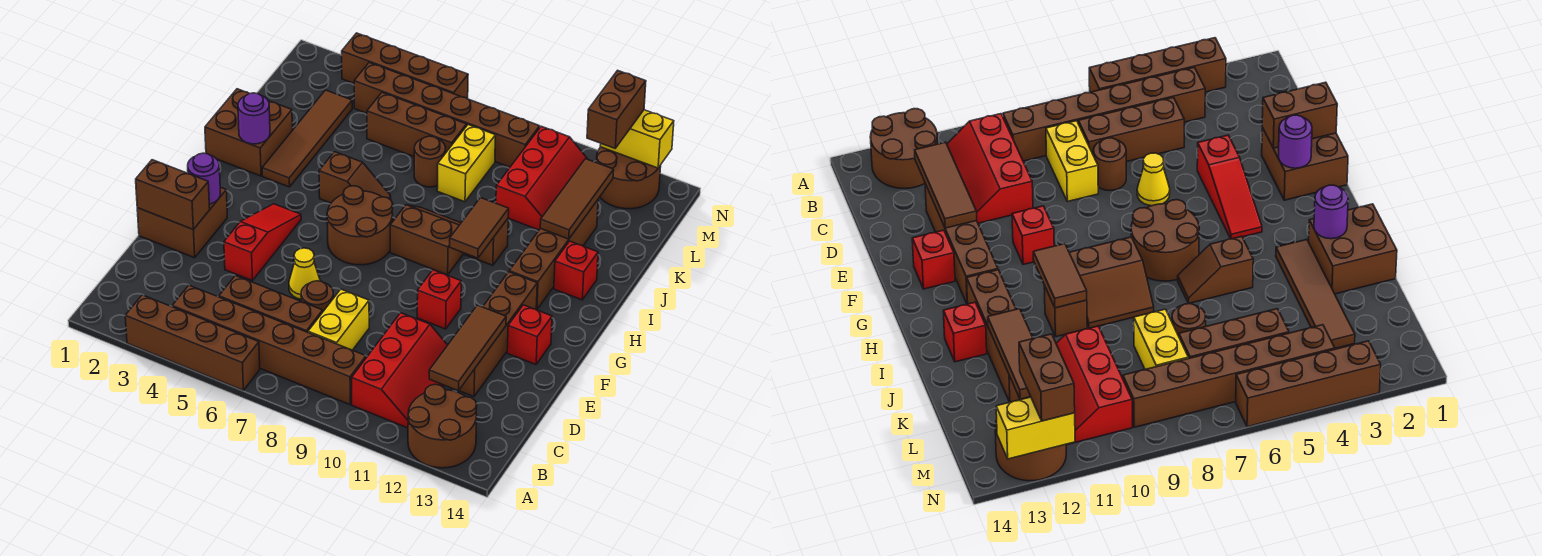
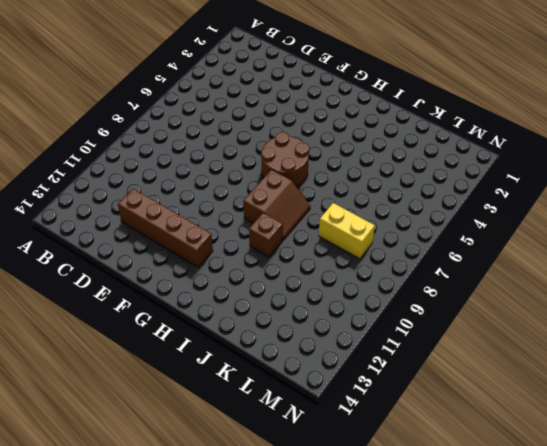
none -> brown 1x4 brick [125,295,260,390]
none -> brown 2x2 round brick [408,385,477,468]
none -> brown 1x6 brick [172,285,366,404]
none -> red 2x3 slope [352,313,447,428]

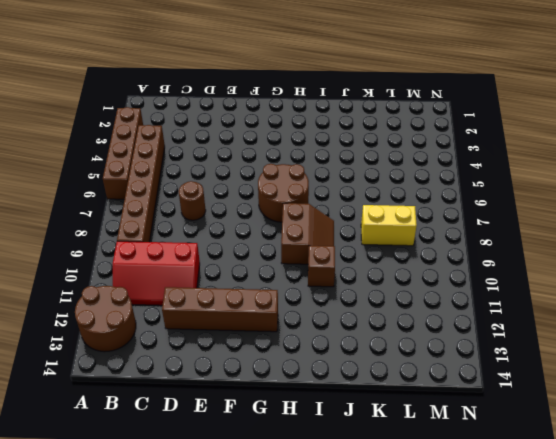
none -> brown 1x3 brick [219,276,323,332]
none -> yellow 1x2 brick [308,289,369,350]
none -> brown 2x2 brick [137,187,227,258]
none -> red 1x3 slope [224,204,301,281]

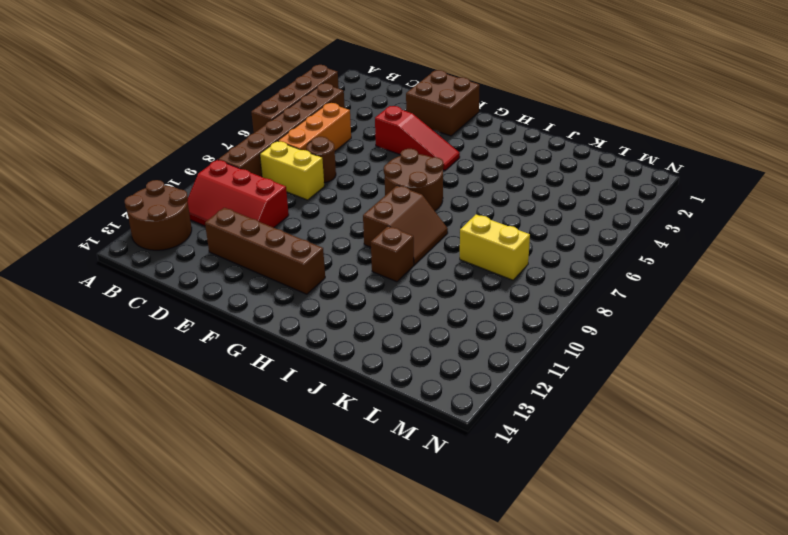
orange 1x3 brick [278,103,351,151] -> brown 1x3 brick [219,276,323,332]
none -> yellow 1x1 cone [289,248,320,299]
none -> red 1x1 brick [417,270,461,329]
none -> red 1x1 brick [507,305,552,364]
none -> brown 1x4 brick [509,200,598,310]

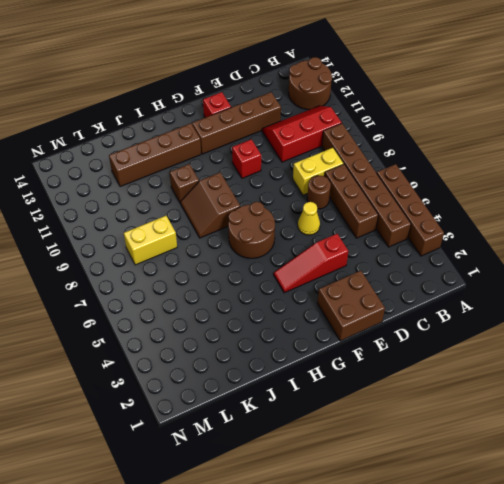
none -> brown 2x2 brick [205,89,292,176]
none -> brown 1x4 tile [262,90,352,187]
none -> brown 1x2 slope [319,152,391,203]
none -> red 1x1 brick [554,241,598,300]

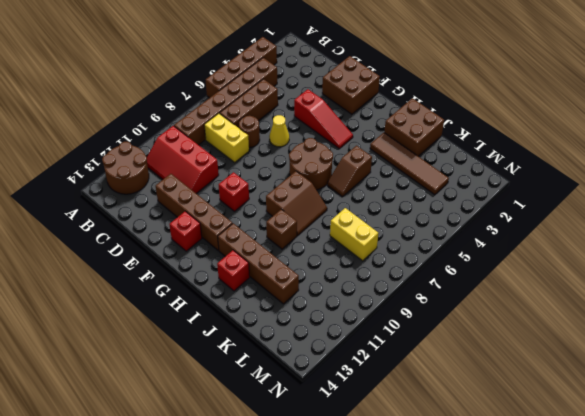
none -> brown 1x1 round brick [414,136,445,187]
none -> red 2x3 slope [496,126,587,230]
none -> brown 1x3 brick [367,93,467,156]
none -> brown 1x6 brick [354,63,540,167]

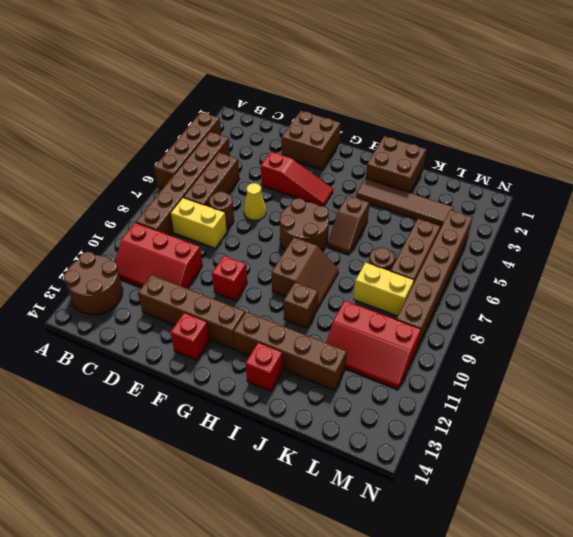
none -> brown 2x2 round brick [596,147,661,209]
none -> brown 1x4 brick [342,33,468,99]
none -> brown 1x3 tile [429,305,506,391]
none -> brown 1x2 brick [136,160,210,229]

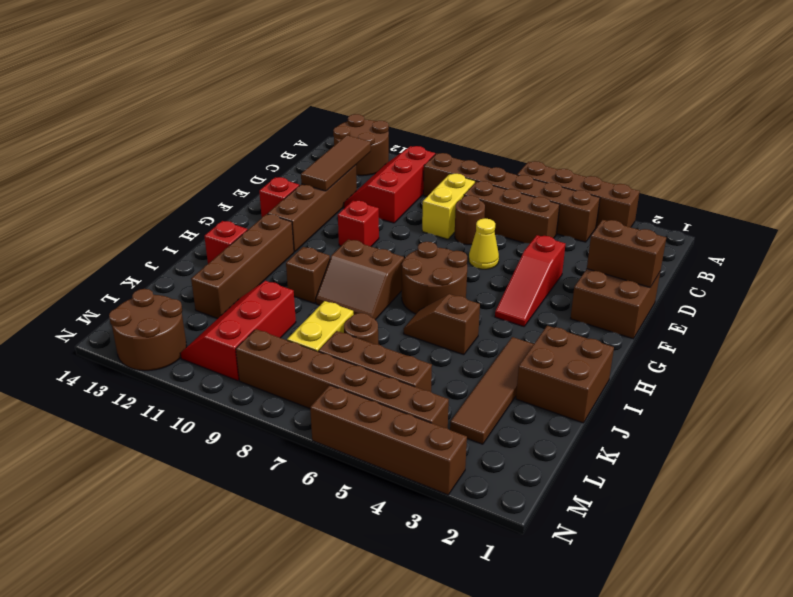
none -> purple 1x1 round brick [188,153,220,204]
none -> brown 1x2 tile [450,198,509,258]
none -> purple 1x1 round brick [238,93,270,144]
none -> brown 1x3 tile [540,159,614,239]

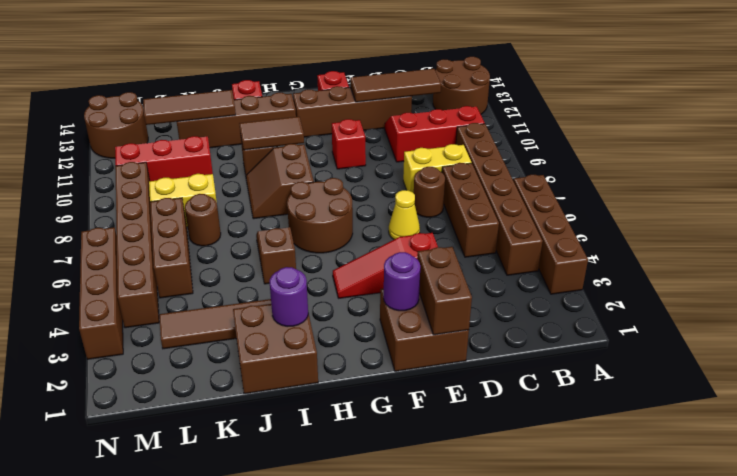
none -> yellow 1x2 brick [600,110,674,168]
none -> brown 1x2 brick [587,70,646,148]

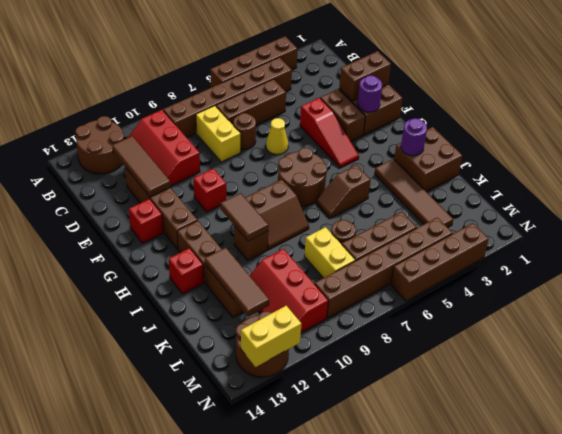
brown 1x2 brick [320,89,365,141] -> brown 1x2 brick moved to [587,70,646,148]

